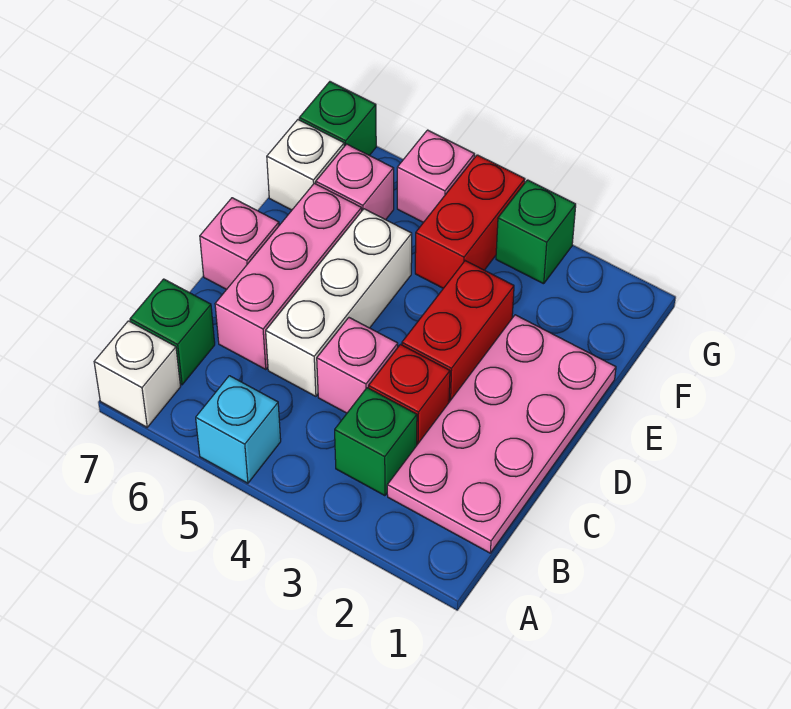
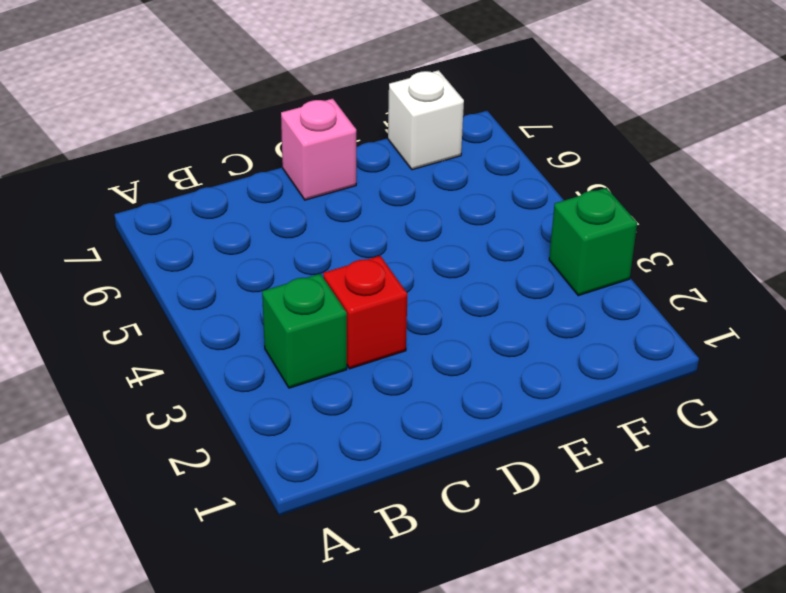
none -> cyan 1x1 brick [196,376,281,483]
none -> white 1x1 brick [94,321,181,427]
none -> pink 2x4 plate [387,315,616,553]

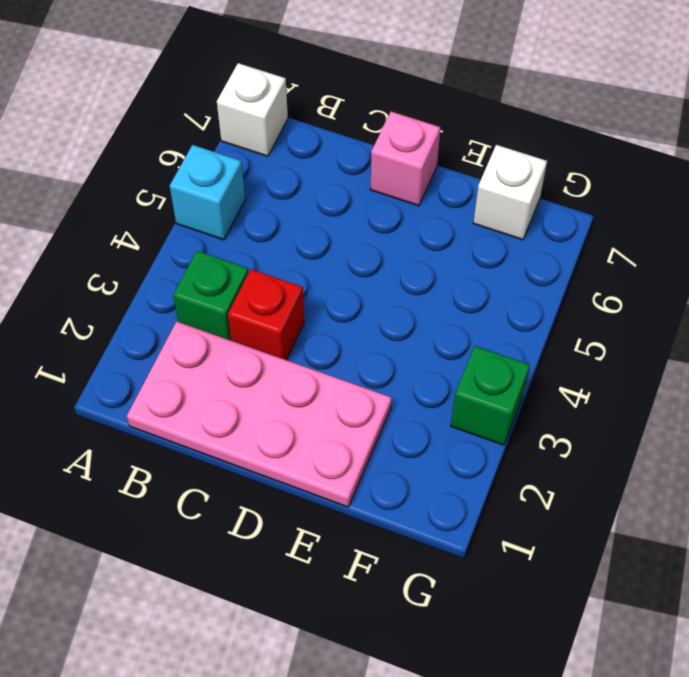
none -> green 1x1 brick [130,279,215,385]
none -> pink 1x1 brick [317,318,398,413]
none -> white 1x3 brick [266,209,412,396]

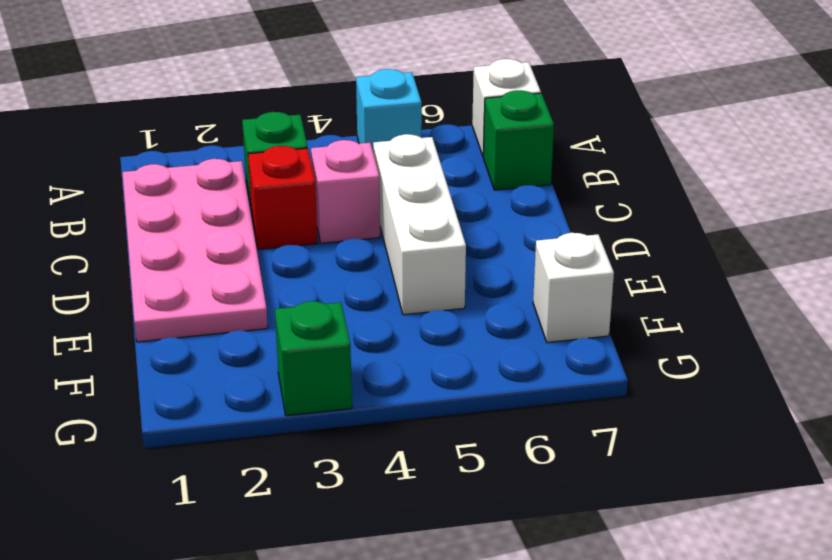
none -> pink 1x3 brick [215,183,362,370]
none -> red 1x2 brick [402,261,514,402]
none -> pink 1x1 brick [200,198,279,290]

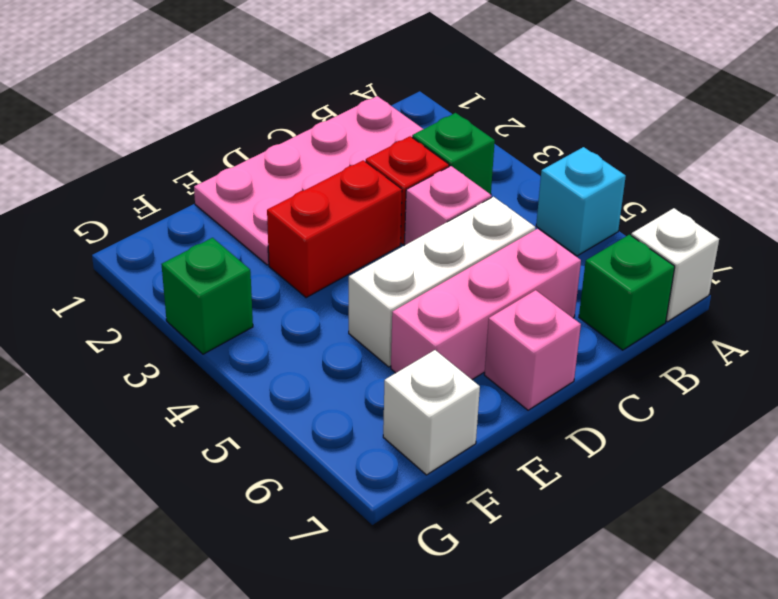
none -> red 1x2 brick [415,155,525,288]
none -> pink 1x1 brick [316,144,394,220]
none -> pink 1x1 brick [397,130,475,222]

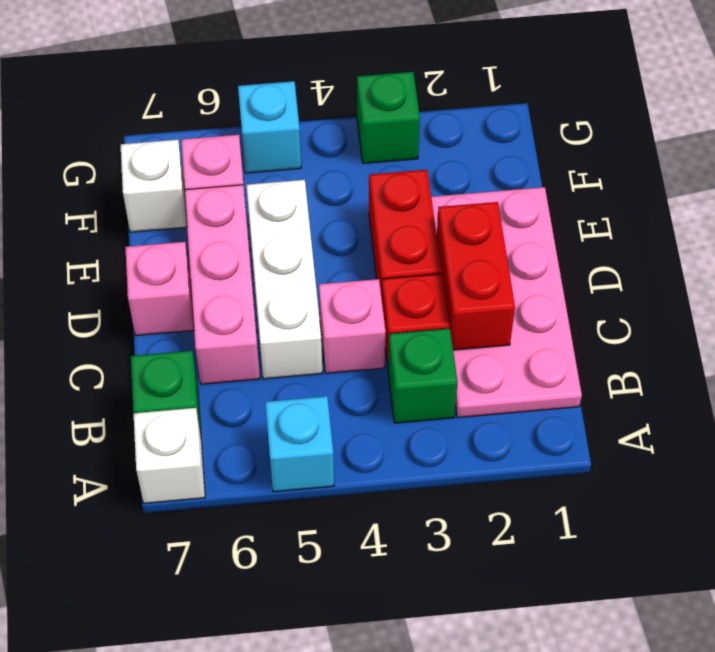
red 1x2 brick [437,202,515,350] -> red 1x2 brick moved to [415,155,525,288]
cyan 1x1 brick [238,81,301,173] -> pink 1x1 brick [397,130,475,222]
none -> green 1x1 brick [299,82,376,155]

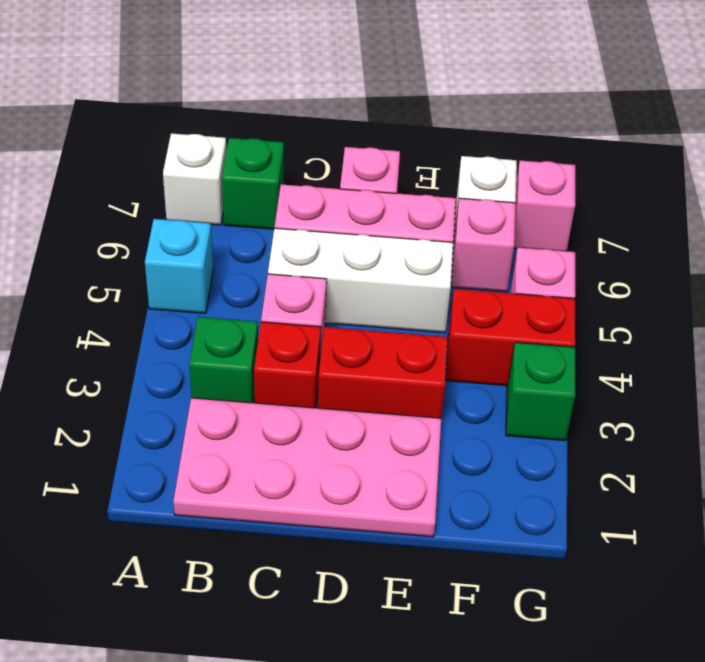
pink 1x1 brick [514,161,575,251] -> green 1x1 brick [299,82,376,155]

